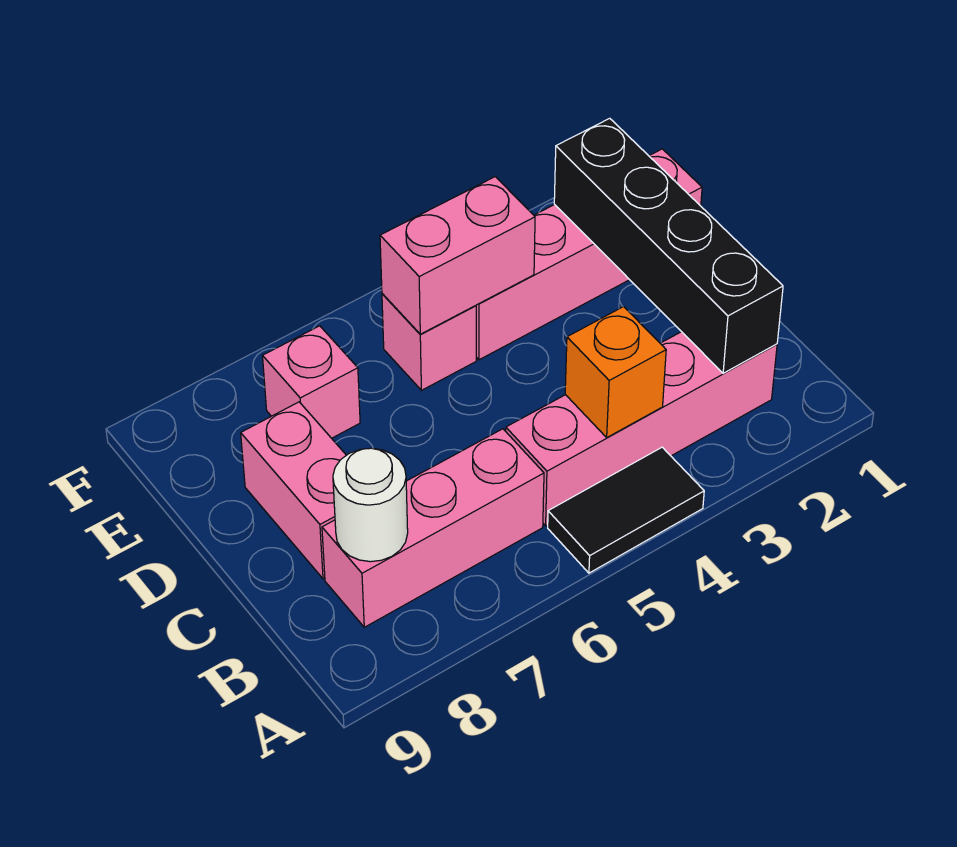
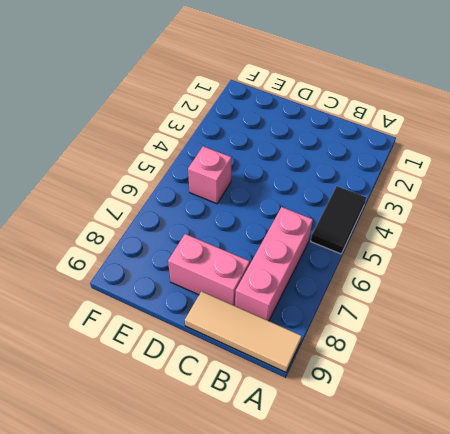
tan 1x3 tile [185,291,302,372] -> none
none -> pink 1x4 brick [506,332,777,526]
none -> pink 1x4 brick [476,149,702,360]

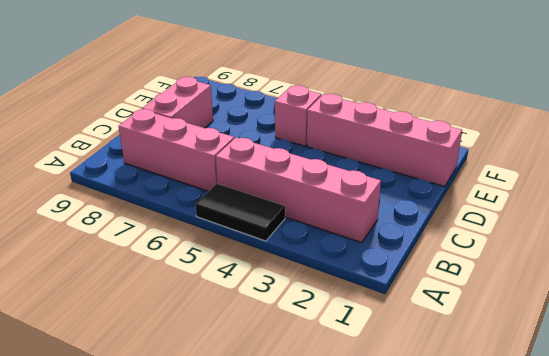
none -> pink 1x1 brick [263,326,360,438]
none -> black 1x4 brick [554,118,783,373]

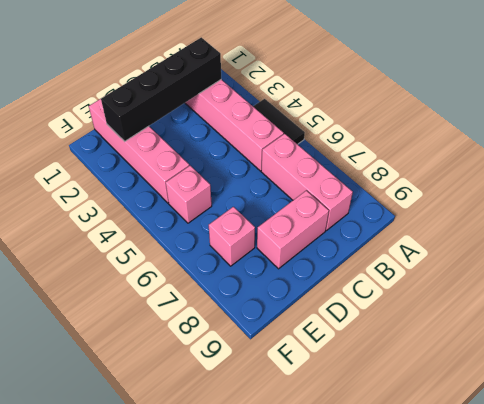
none -> orange 1x1 brick [565,307,666,437]
none -> white 1x1 round brick [333,448,408,562]

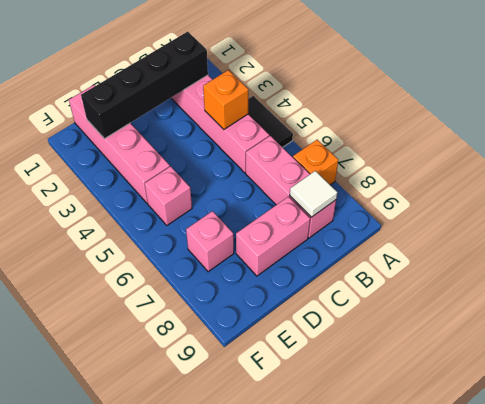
orange 1x1 brick [293,140,338,185] -> none
white 1x1 tile [290,171,337,217] -> white 1x1 round brick [333,448,408,562]
none -> pink 1x2 brick [380,177,535,334]

